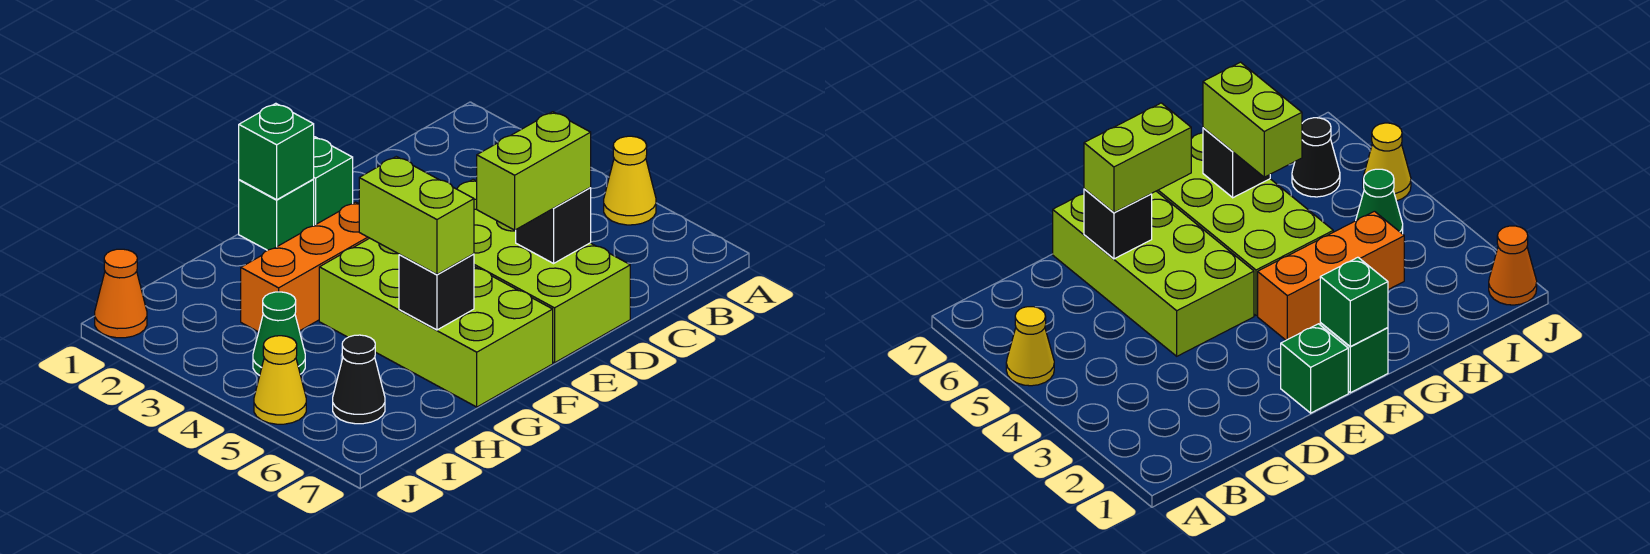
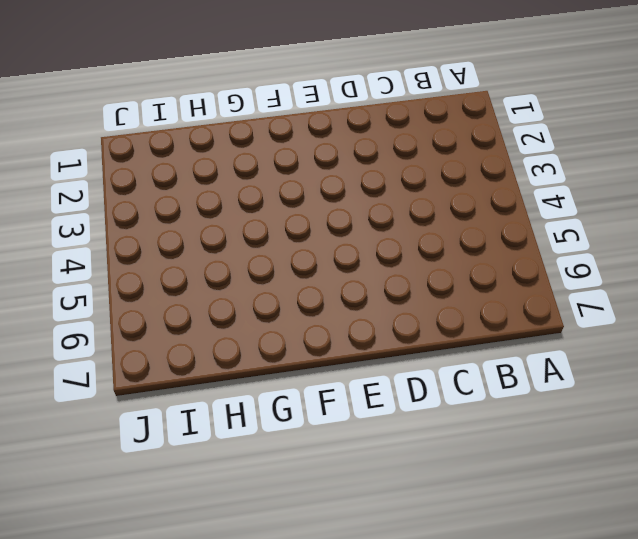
none -> yellow 1x1 cone [604,136,656,225]
none -> lime 2x4 brick [457,180,630,363]
none -> green 1x1 brick [313,137,353,225]

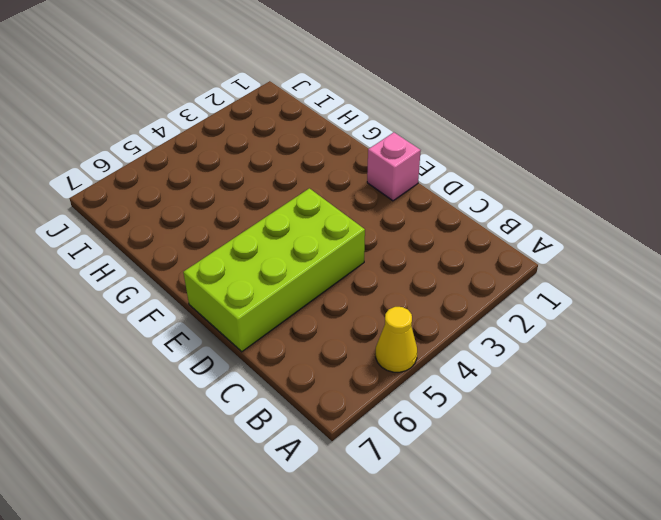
pink 1x1 brick [367,132,421,201] -> green 1x1 brick [313,137,353,225]
none -> green 1x1 brick [239,180,314,250]
none -> orange 1x3 brick [241,202,369,332]
none -> lime 2x4 brick [319,238,553,407]

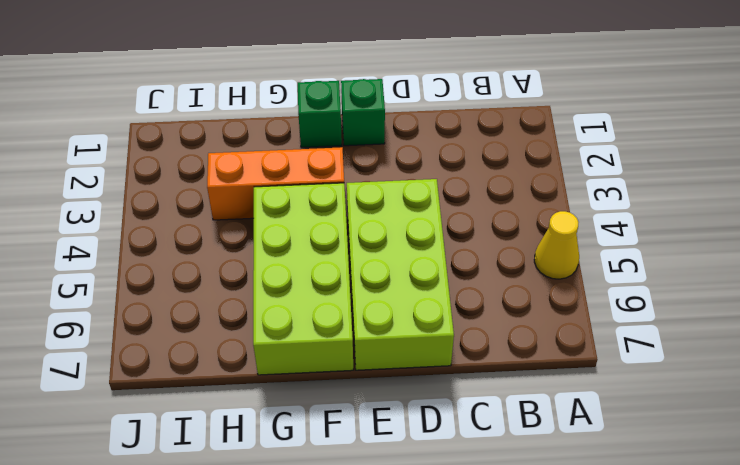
none -> green 1x1 cone [253,292,305,376]
none -> black 1x1 cone [333,335,385,424]
none -> orange 1x1 cone [95,249,147,338]

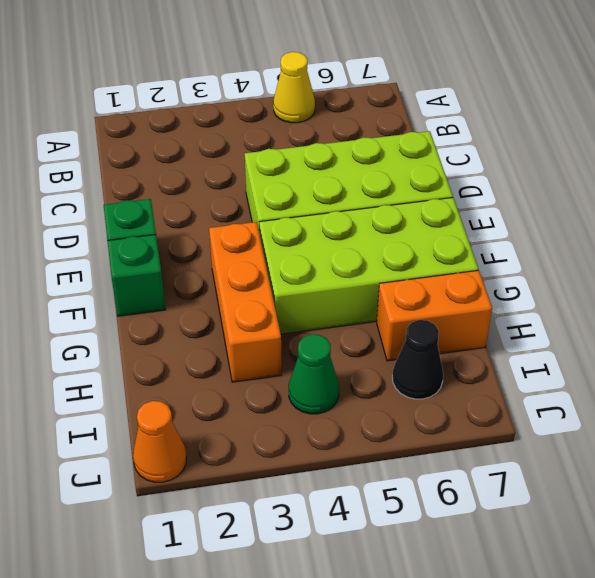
orange 1x2 brick [377,270,492,361] -> none
none -> yellow 1x1 cone [254,336,306,424]
none -> black 1x1 brick [516,188,591,263]
none -> green 1x1 brick [239,103,314,200]

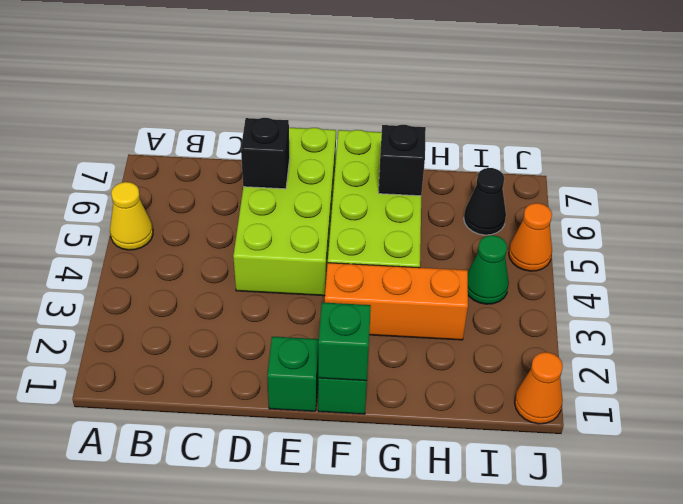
orange 1x1 cone [509,203,552,271] -> yellow 1x1 cone [254,336,306,424]
none -> lime 1x2 brick [477,112,591,230]
none -> lime 1x2 brick [359,157,474,274]

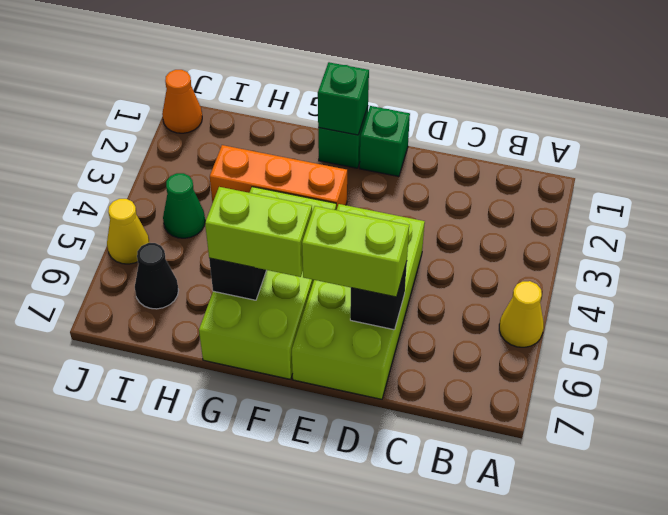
lime 1x2 brick [205,187,312,277] -> lime 1x2 brick turned to [359,157,474,274]

